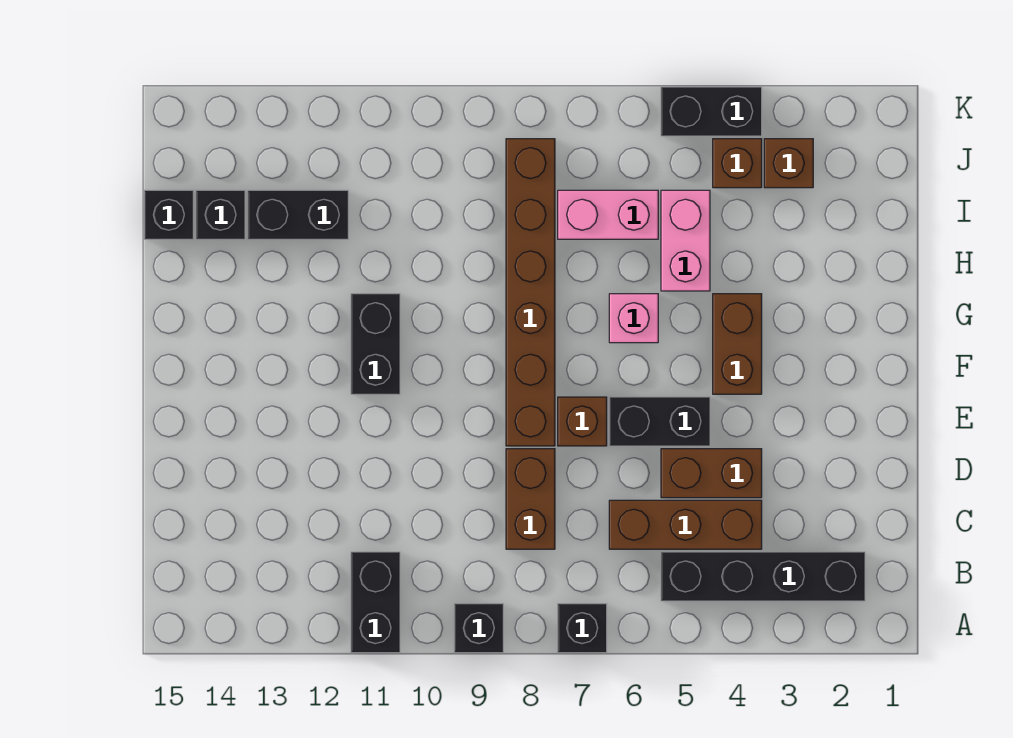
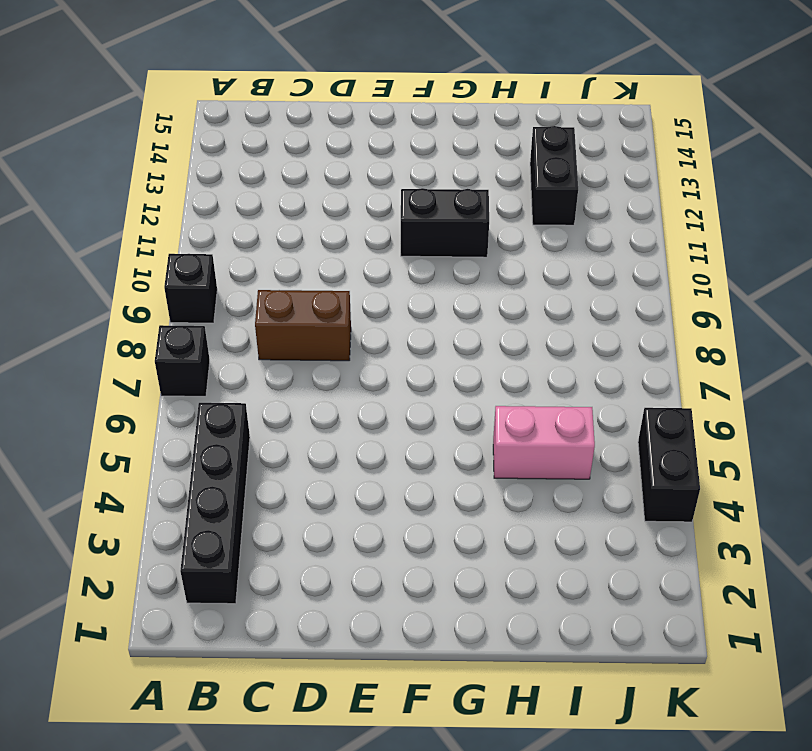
none -> black 1x2 brick [351,552,400,653]
none -> brown 1x3 brick [609,500,762,549]
none -> brown 1x2 brick [661,449,762,498]

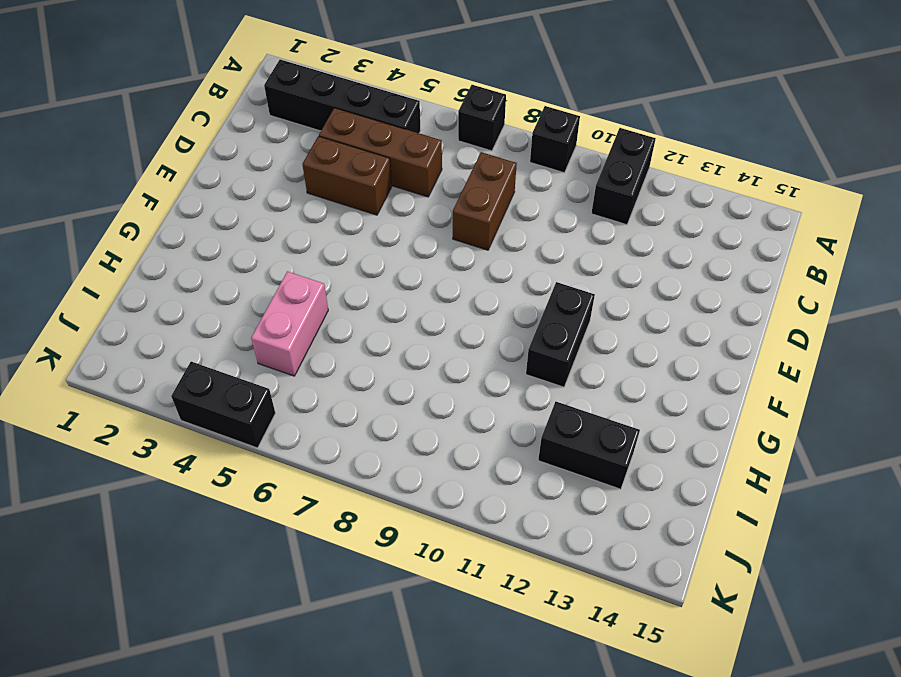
none -> black 1x2 brick [609,397,710,446]
none -> brown 1x1 brick [558,397,607,446]
none -> brown 1x6 brick [506,139,555,446]

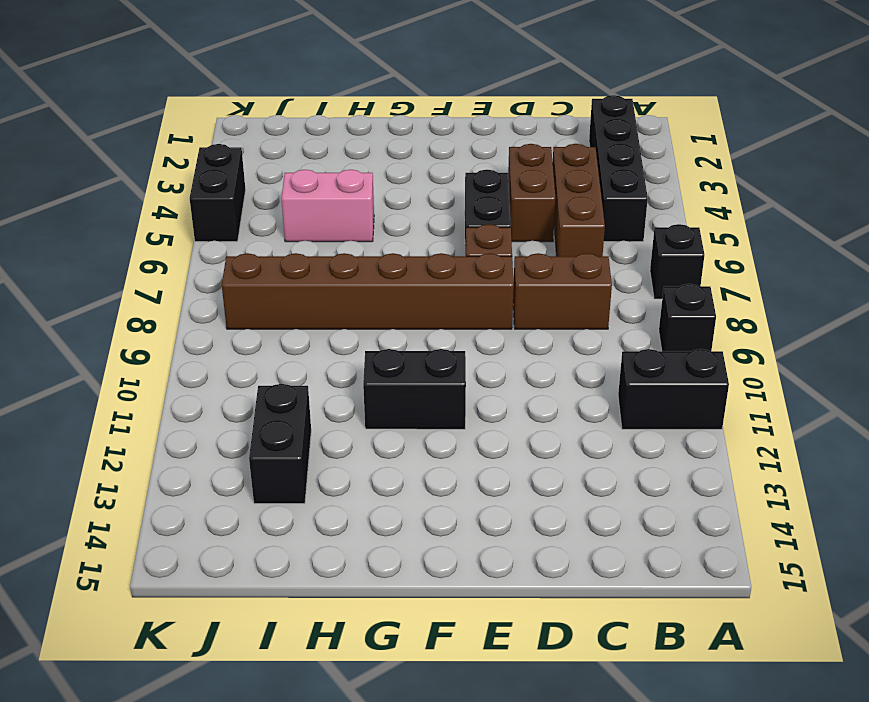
none -> brown 1x2 brick [713,294,762,394]
none -> pink 1x1 brick [609,294,658,343]
none -> pink 1x2 brick [558,190,658,239]

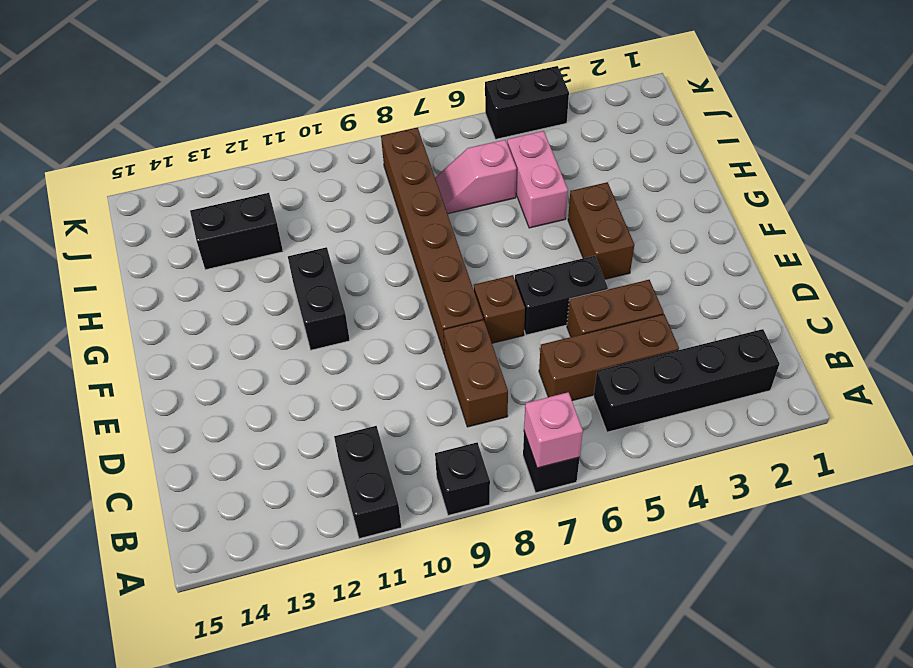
pink 1x1 brick [524,392,583,468] -> pink 1x1 brick moved to [609,294,658,343]
pink 1x2 slope [435,140,517,214] -> pink 1x2 brick [558,190,658,239]
none -> black 1x1 brick [196,190,245,239]
none -> black 1x1 brick [144,190,193,239]
none -> brown 1x1 brick [764,139,813,188]

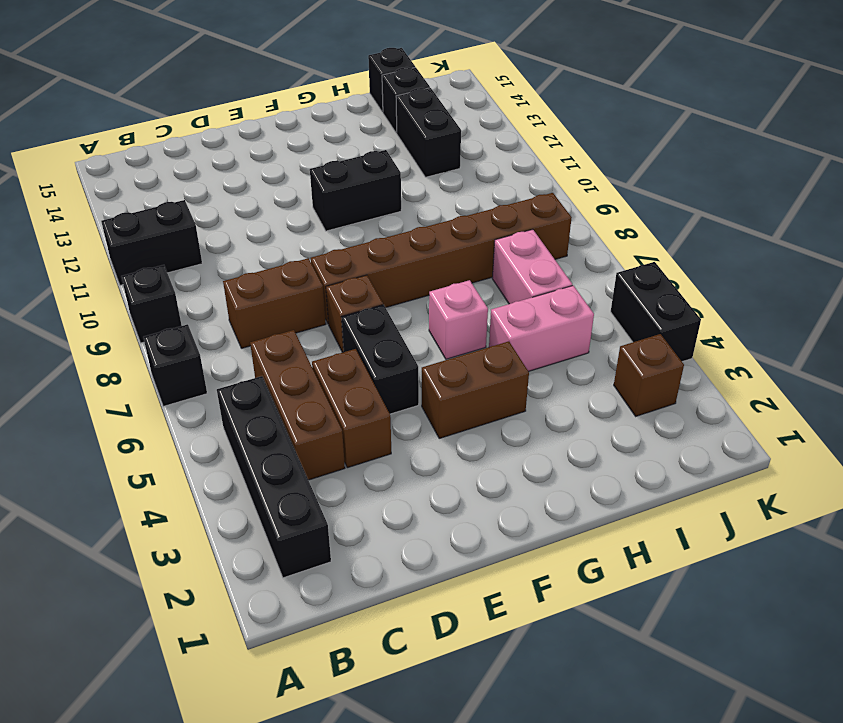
none -> brown 1x1 brick [713,139,762,188]

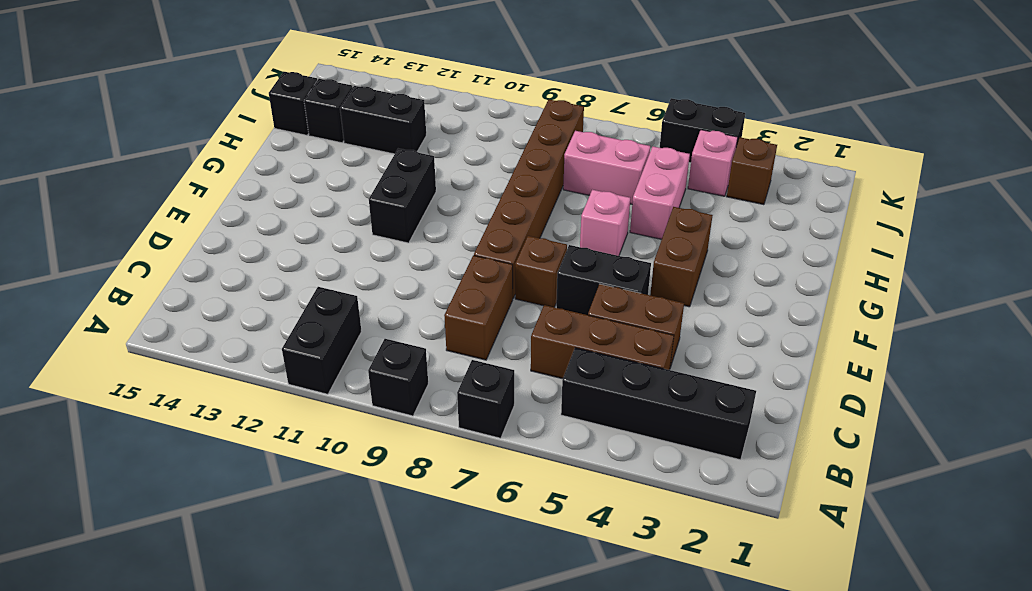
pink 1x1 brick [688,130,738,196] -> brown 1x1 brick [713,139,762,188]

